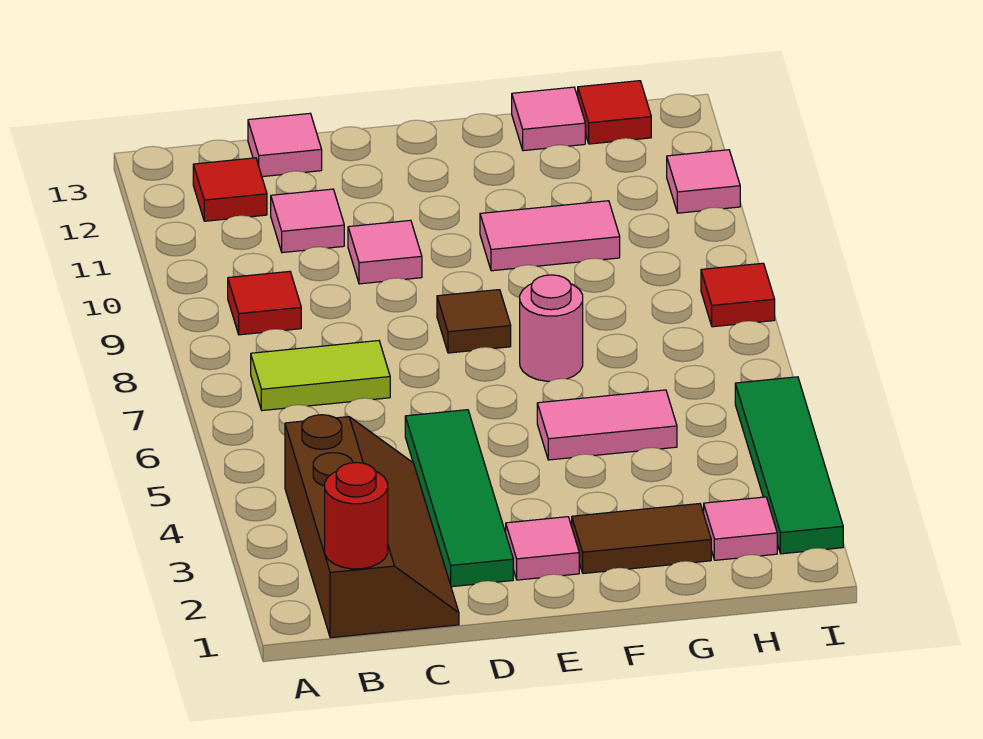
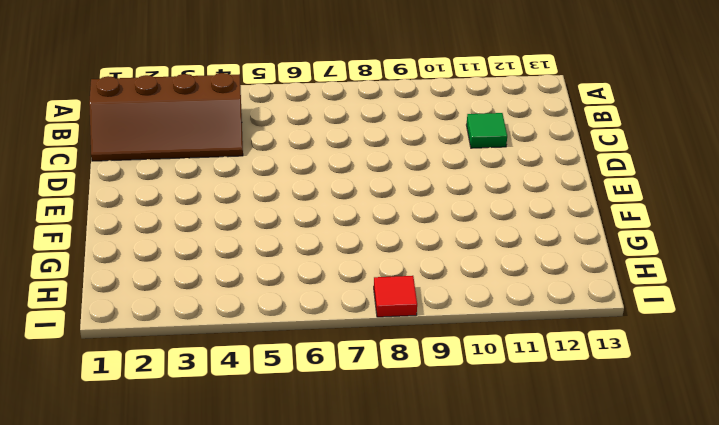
green 1x1 tile [467,113,507,148] -> pink 1x1 tile [271,189,344,253]
none -> lime 1x2 tile [251,341,390,411]
none -> red 1x1 tile [228,271,301,335]
none -> red 1x1 tile [193,158,267,221]

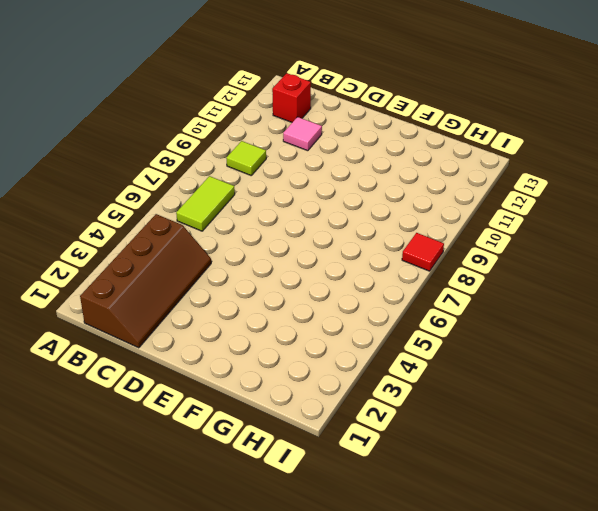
lime 1x2 tile [176,176,235,231] -> lime 1x2 tile turned to [251,341,390,411]
lime 1x1 tile [226,141,266,175] -> red 1x1 tile [228,271,301,335]
red 1x1 brick [272,73,311,122] -> red 1x1 tile [193,158,267,221]
none -> pink 1x1 tile [248,113,322,177]
none -> green 1x4 tile [405,410,513,587]
none -> pink 1x1 tile [348,220,422,284]

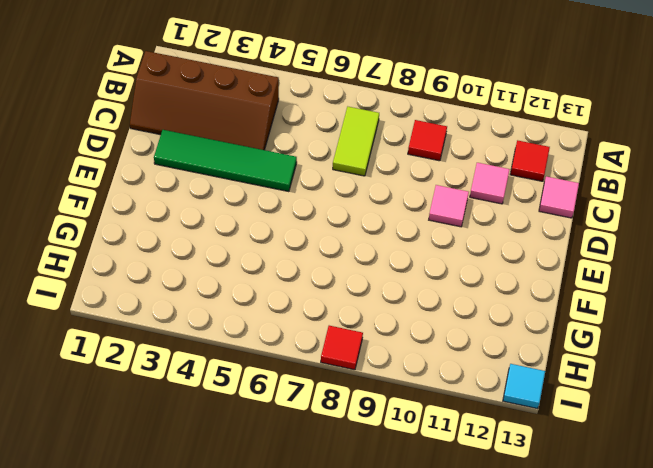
cyan 1x1 tile [503,364,545,409] -> none
none -> pink 1x1 tile [506,517,579,580]
none -> brown 1x1 tile [437,290,511,353]
none -> brown 1x2 tile [572,504,711,573]

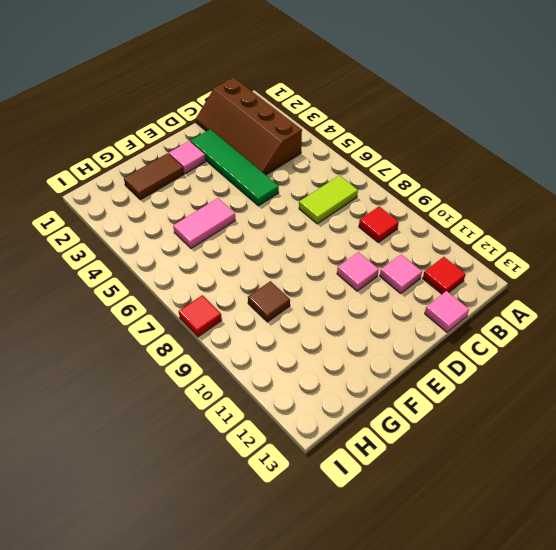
brown 1x1 tile [248,281,290,322] -> brown 1x1 tile moved to [437,290,511,353]
none -> pink 1x1 round brick [520,275,583,381]
none -> pink 1x2 tile [480,201,620,271]
none -> pink 1x1 tile [512,87,585,151]

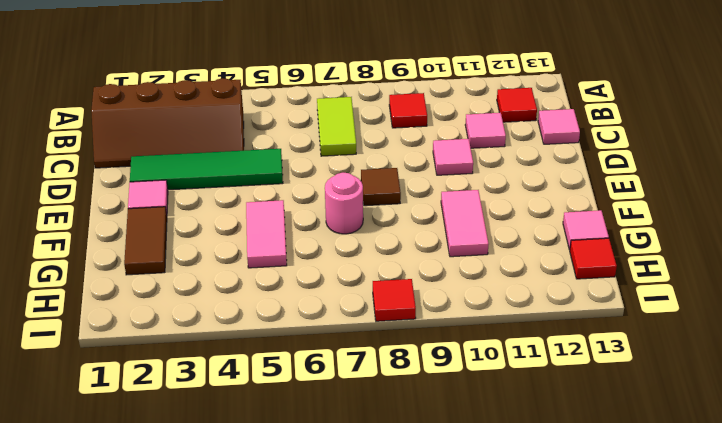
none -> pink 1x1 tile [704,497,777,560]
none -> green 1x4 tile [735,377,843,554]
none -> pink 1x1 tile [667,150,740,213]

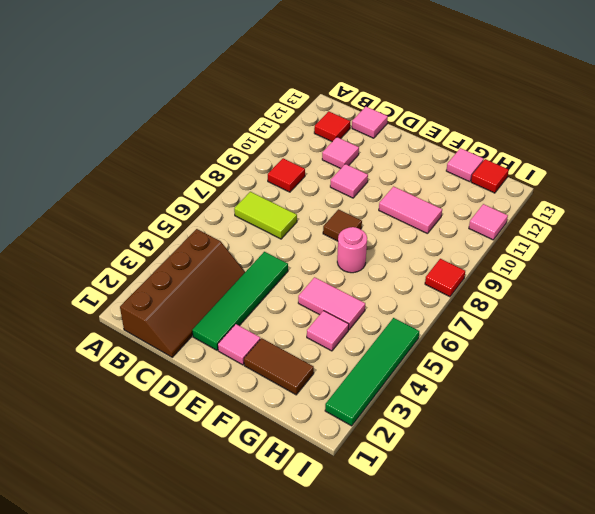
pink 1x1 tile [307,311,349,351] -> pink 1x1 tile moved to [704,497,777,560]
none -> red 1x1 round brick [325,463,388,569]

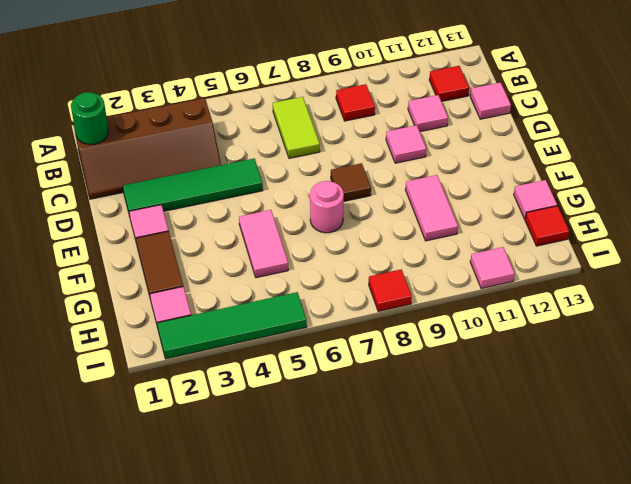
green 1x1 round brick [71,92,109,145] -> red 1x1 round brick [325,463,388,569]

